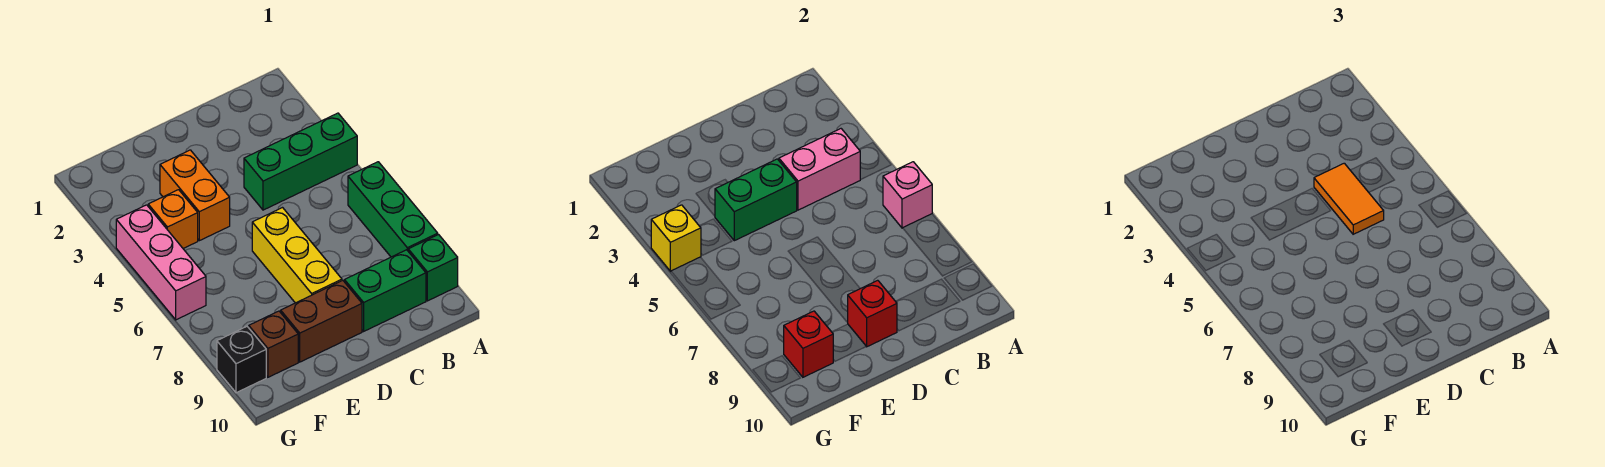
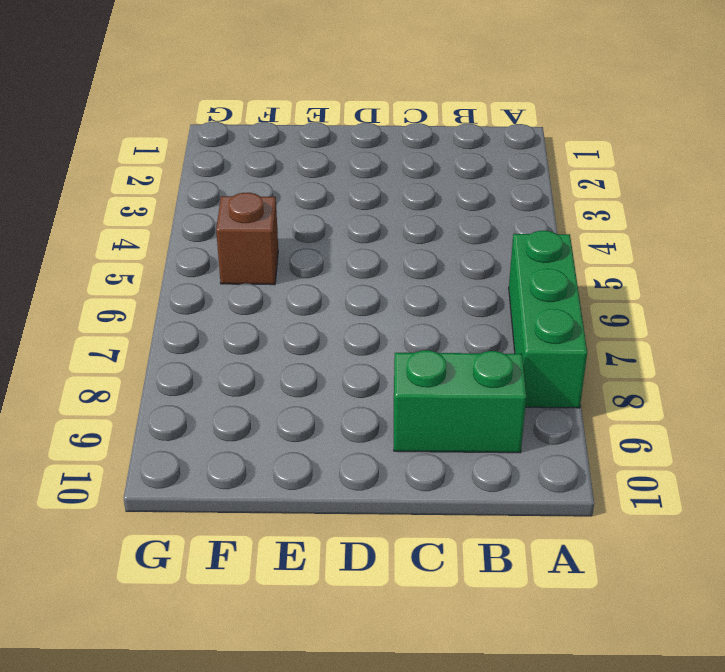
brown 1x1 brick [216,193,278,285] -> brown 1x1 brick moved to [249,311,298,377]
none -> green 1x3 brick [244,113,357,210]
none -> green 1x1 brick [408,235,458,301]
none -> yellow 1x3 brick [252,208,342,303]

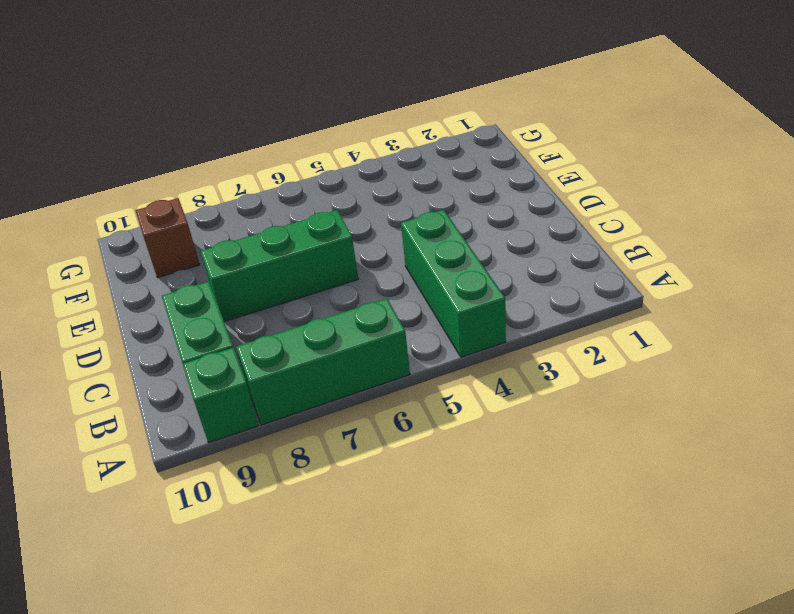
green 1x3 brick [201,210,358,322] -> yellow 1x3 brick [252,208,342,303]
none -> brown 1x2 brick [281,280,362,362]
none -> orange 1x2 brick [160,150,230,241]
none -> orange 1x1 brick [148,190,198,248]

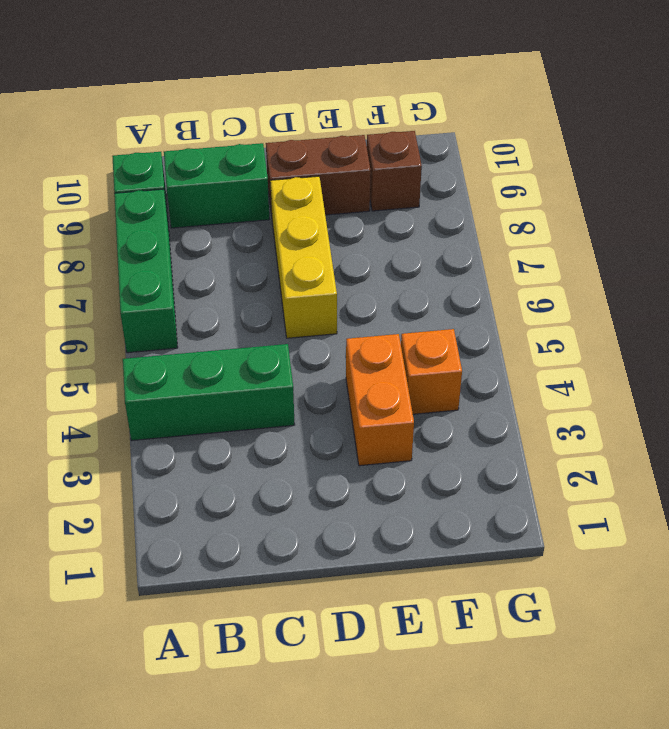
none -> pink 1x3 brick [116,205,206,320]
none -> black 1x1 brick [217,327,266,393]
none -> pink 1x1 brick [883,162,932,228]

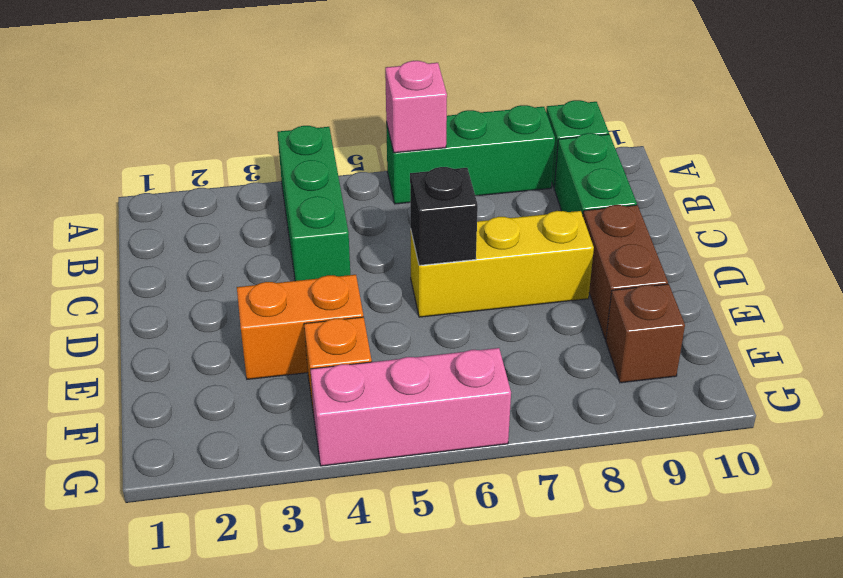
black 1x1 brick [410,167,478,265] -> black 1x1 brick moved to [217,327,266,393]
none -> pink 1x2 brick [779,129,860,210]
none -> green 1x2 brick [715,159,797,241]
none -> red 1x1 brick [848,280,897,347]

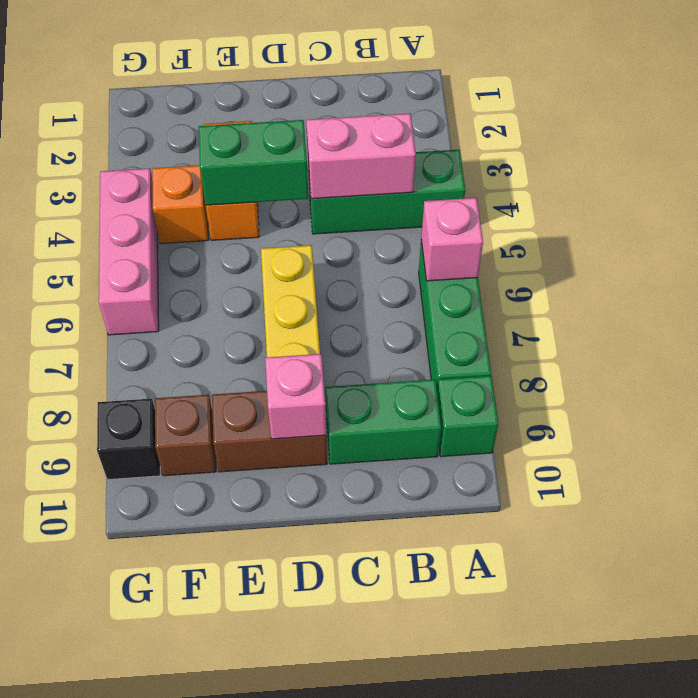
pink 1x1 brick [265,354,326,439] -> red 1x1 brick [848,280,897,347]
none -> red 1x1 brick [784,311,833,377]
none -> yellow 1x1 brick [651,205,701,271]
none -> orange 1x2 tile [1314,163,1384,234]

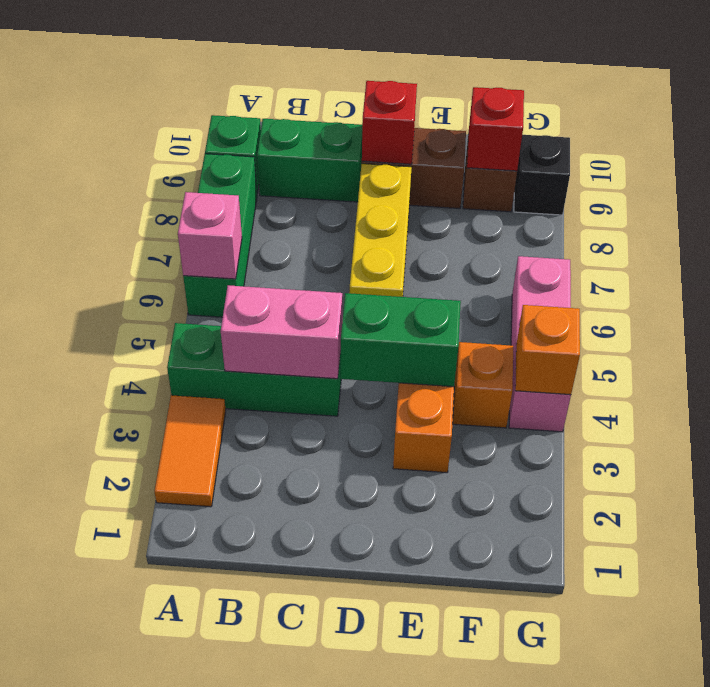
orange 1x2 tile [154,395,226,507] -> orange 1x2 tile moved to [1314,163,1384,234]
orange 1x1 brick [515,305,580,395] -> yellow 1x1 brick [651,205,701,271]

